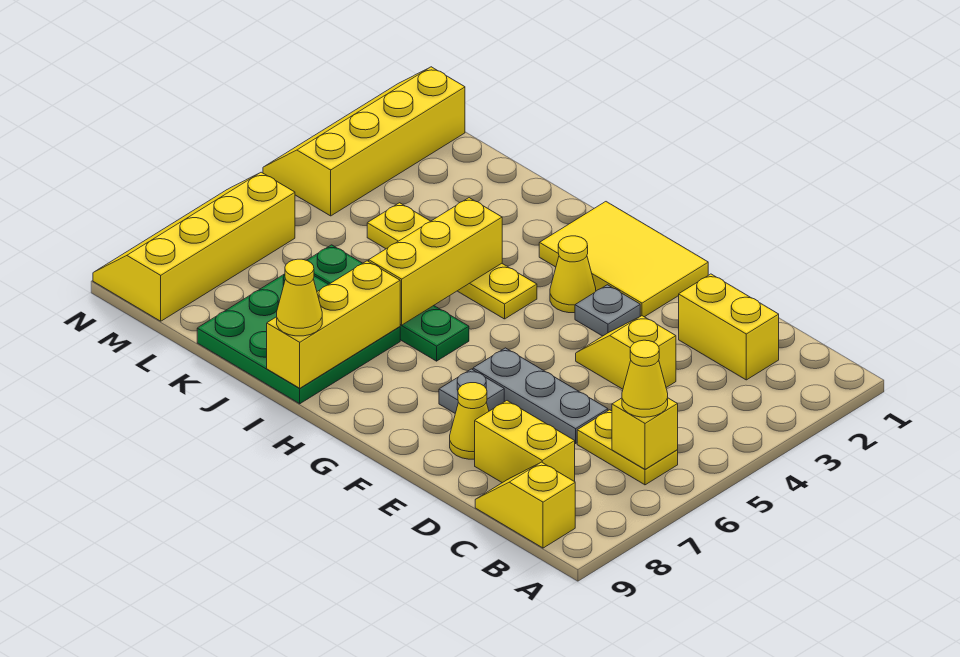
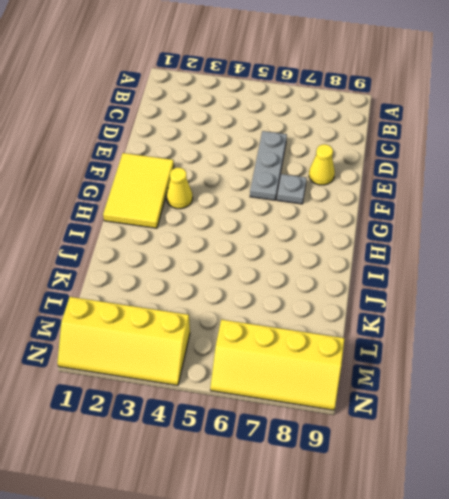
none -> yellow 1x2 plate [577,410,678,485]
none -> yellow 1x2 slope [475,462,575,548]
none -> yellow 1x2 brick [679,274,779,380]

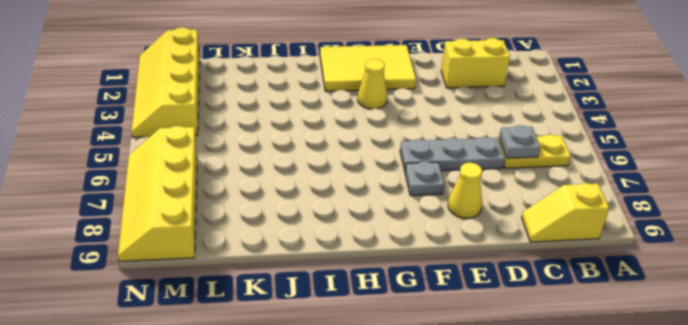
grey 1x1 plate [499,125,541,158] -> grey 1x1 plate moved to [575,285,640,336]
none -> yellow 1x2 brick [475,401,575,483]
none -> yellow 1x2 slope [576,316,676,389]
none -> yellow 1x4 plate [367,203,537,319]

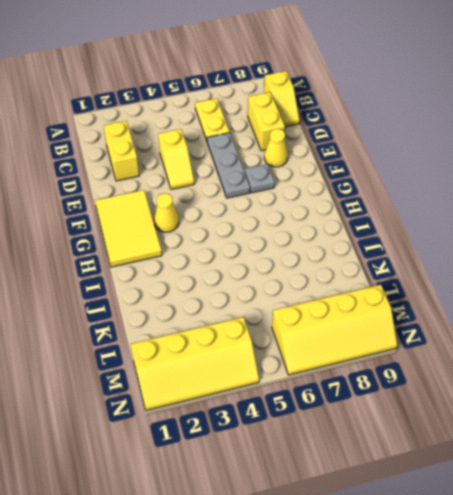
none -> grey 1x1 plate [575,285,640,336]
none -> yellow 1x4 plate [367,203,537,319]
none -> green 1x4 plate [307,245,469,361]

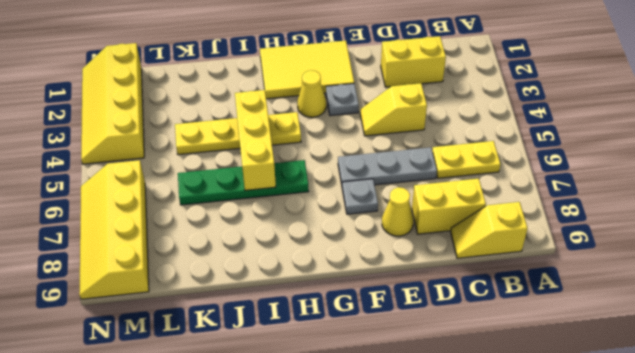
none -> green 3x3 plate [197,274,400,404]
none -> yellow 1x1 brick [612,398,678,469]
none -> yellow 1x3 brick [267,261,400,388]

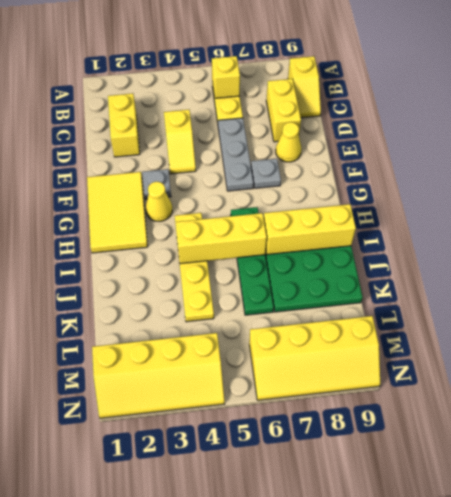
none -> yellow 1x1 cone [622,340,668,417]
none -> yellow 1x1 cone [277,259,322,336]

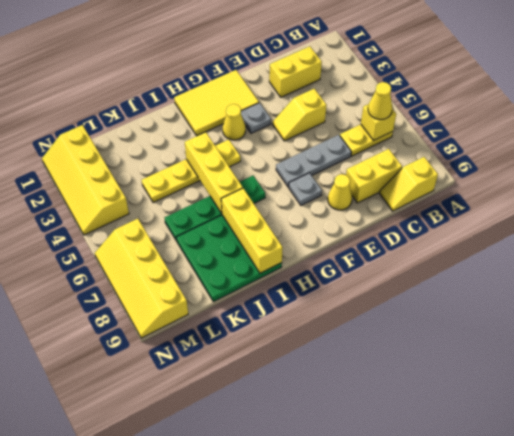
none -> yellow 1x1 cone [277,259,322,336]

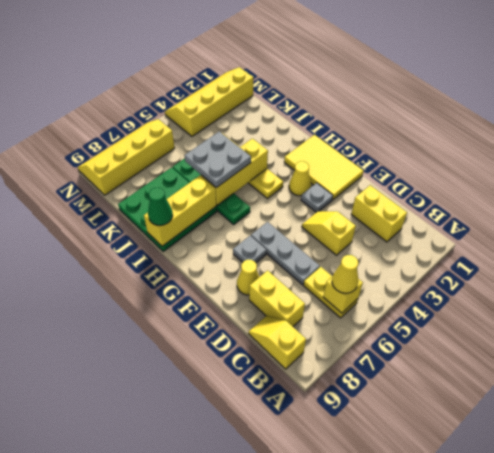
grey 2x2 plate [184,131,251,188] -> none
green 1x1 cone [148,188,173,225] -> yellow 1x1 cone [277,259,322,336]

